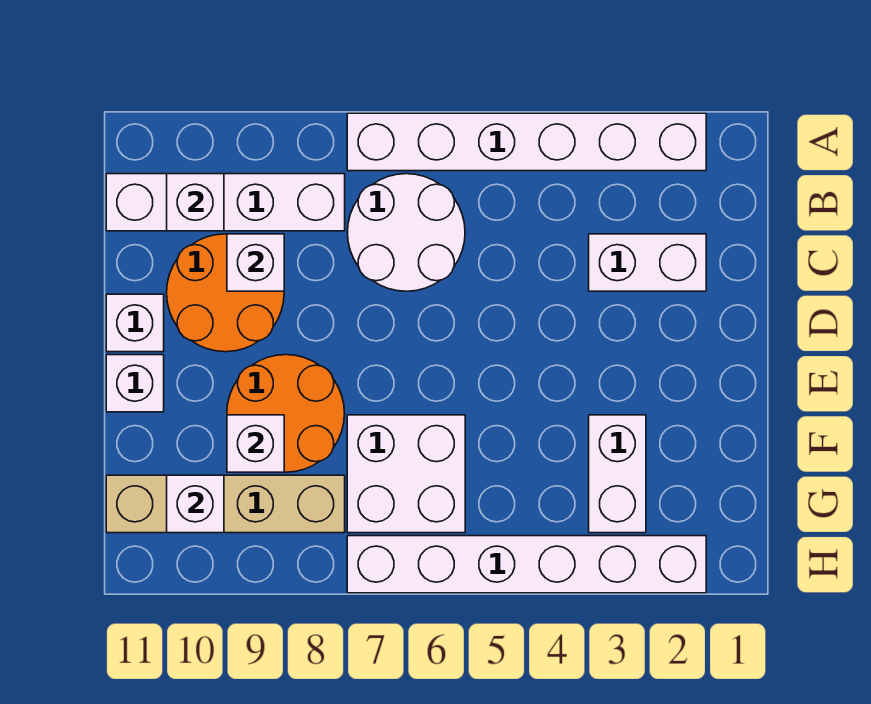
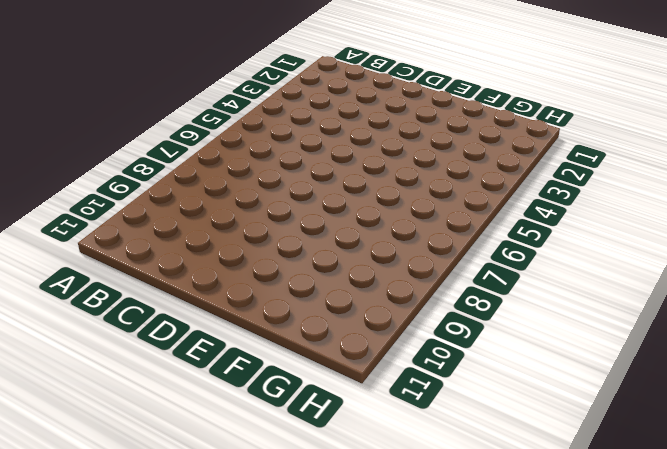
none -> white 1x6 brick [347,113,706,171]
none -> white 2x2 round brick [347,174,465,291]
none -> white 1x4 brick [106,174,345,231]

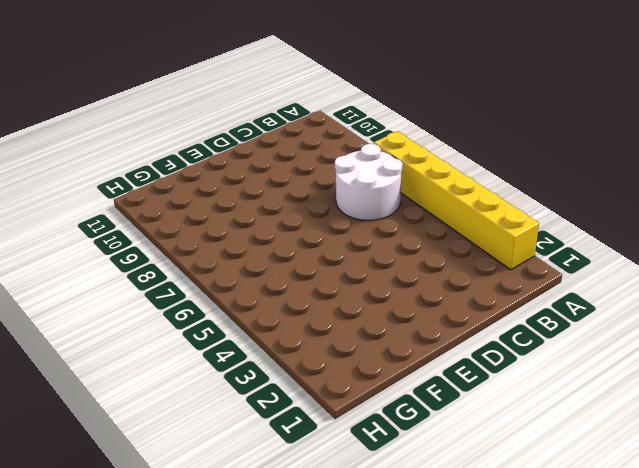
yellow 1x6 brick [374,131,539,270] -> white 1x6 brick [347,113,706,171]
none -> white 1x4 brick [106,174,345,231]
none -> white 1x2 brick [589,234,706,291]
none -> orange 2x2 round brick [167,234,284,352]

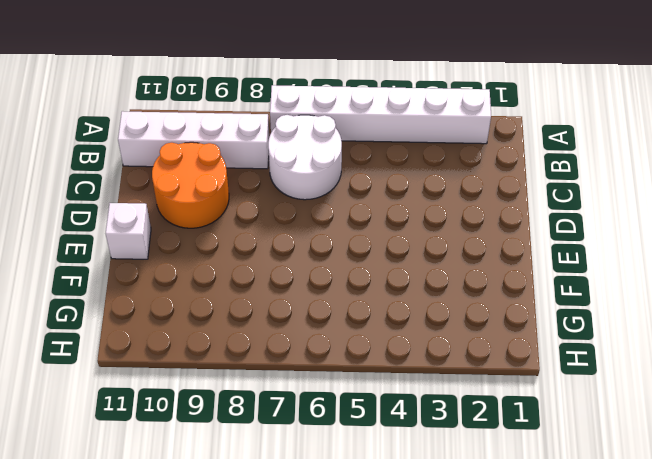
none -> white 1x2 brick [589,234,706,291]
none -> white 1x1 brick [106,294,164,352]
none -> orange 2x2 round brick [227,355,345,472]

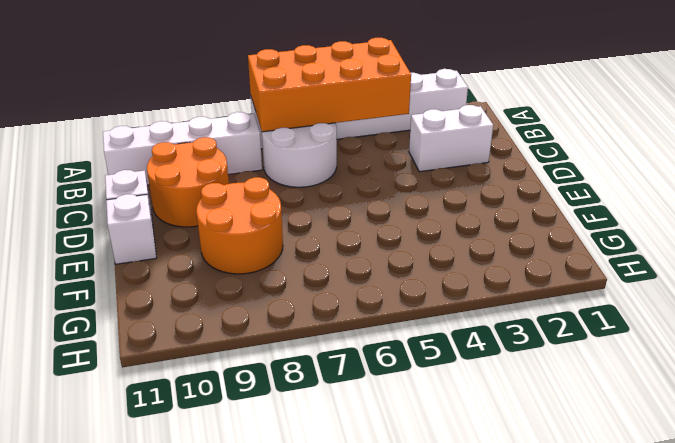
orange 2x4 brick [248,38,411,132] -> none
none -> white 1x2 brick [589,415,646,533]
none -> white 2x2 brick [347,415,465,533]
none -> tan 1x4 brick [106,475,345,533]

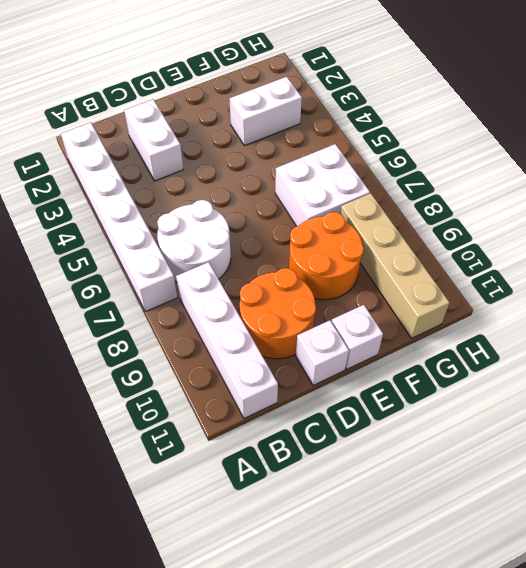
none -> white 1x6 brick [347,536,706,593]
none -> white 1x1 brick [167,174,224,231]
none -> white 1x1 brick [227,234,284,291]

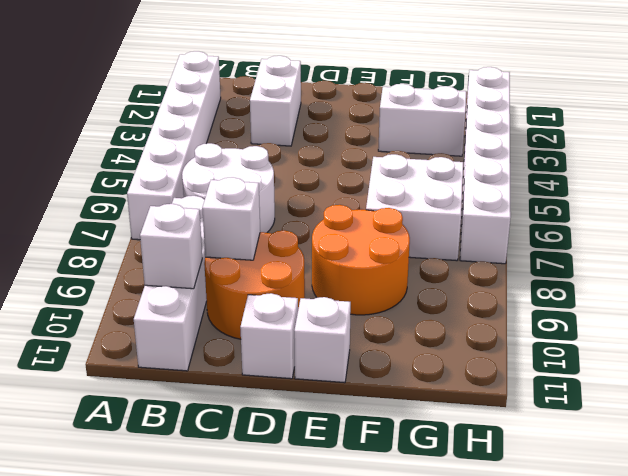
none -> tan 1x4 brick [106,475,345,533]
none -> white 1x1 brick [227,415,284,472]
none -> white 1x1 brick [167,475,224,533]

